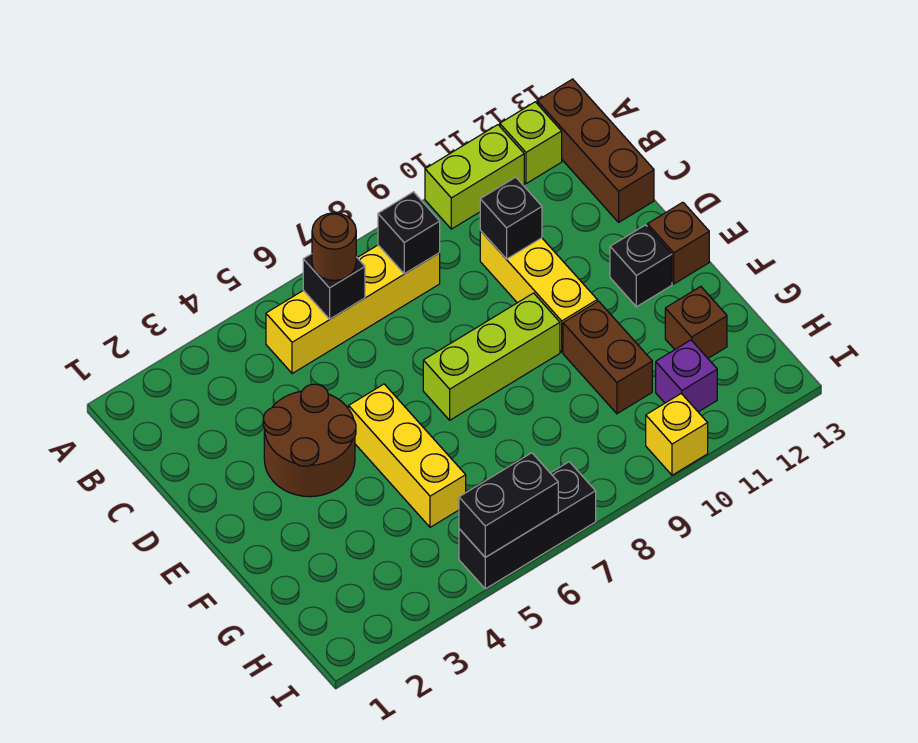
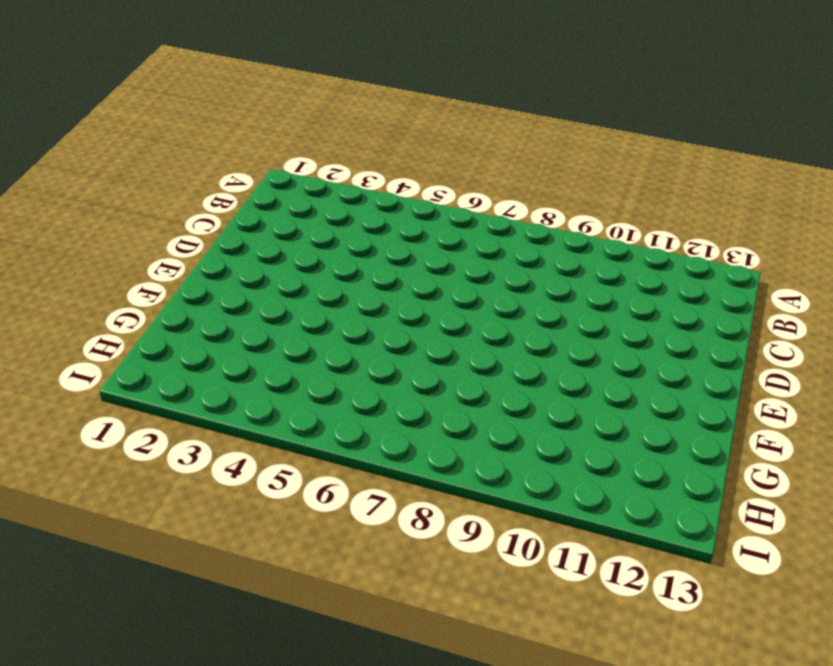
none -> lime 1x2 brick [425,125,524,229]
none -> lime 1x1 brick [500,102,562,184]
none -> brown 1x3 brick [537,79,654,222]

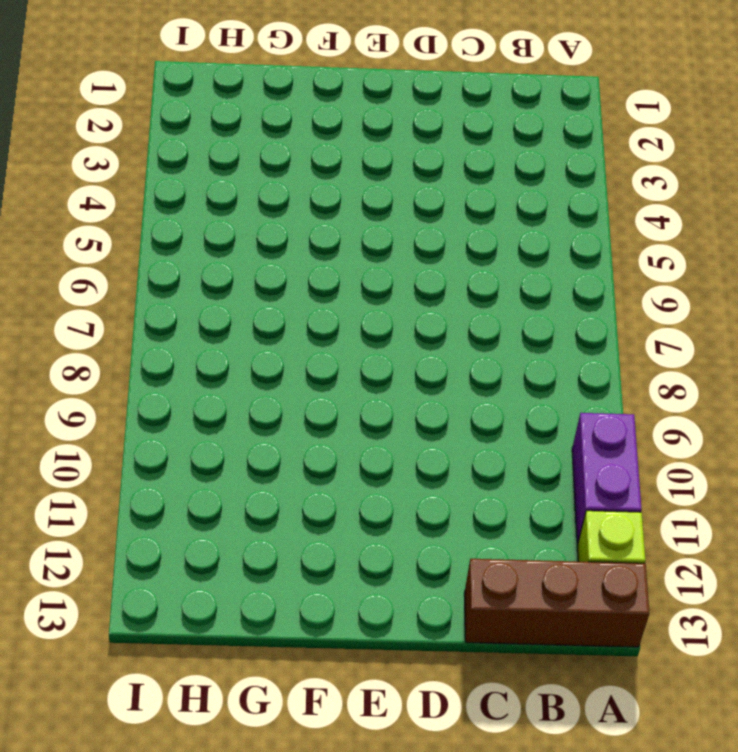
purple 1x2 brick [572,413,642,543] -> lime 1x2 brick [425,125,524,229]
none -> yellow 1x4 brick [266,245,440,374]
none -> yellow 1x3 brick [480,231,597,352]
none -> brown 2x2 round brick [263,384,356,497]

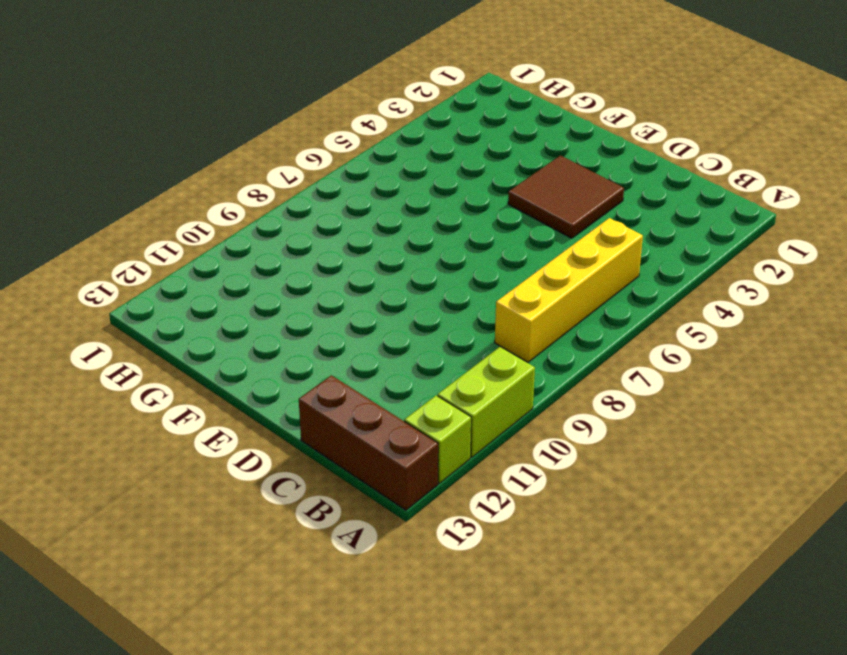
brown 2x2 tile [508,155,624,238] -> brown 2x2 round brick [263,384,356,497]
none -> yellow 1x3 brick [480,231,597,352]
none -> yellow 1x3 brick [349,384,466,527]
none -> lime 1x3 brick [423,293,560,420]

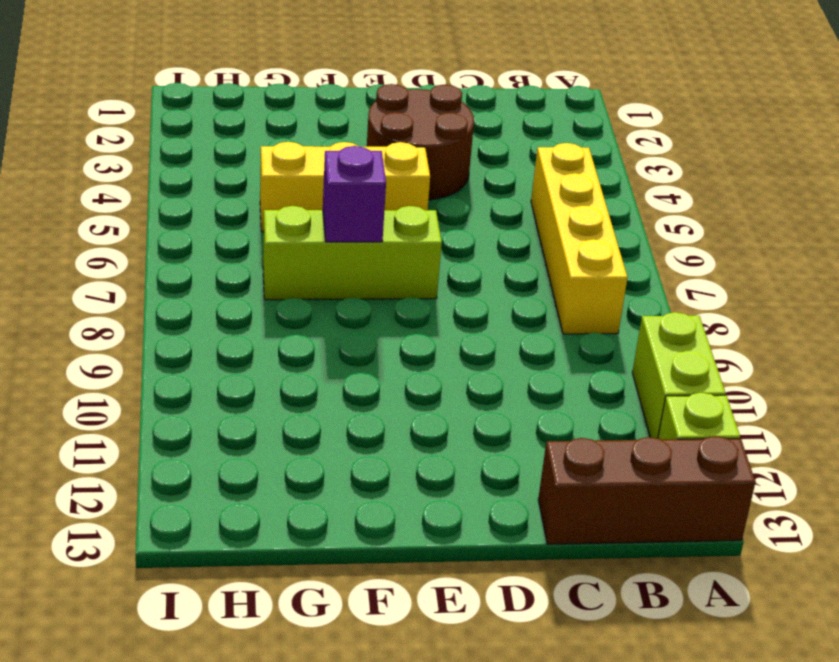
lime 1x3 brick [263,206,442,300] -> lime 1x3 brick turned to [423,293,560,420]
purple 1x1 brick [323,146,386,242] -> purple 1x1 brick moved to [656,340,717,412]
none -> yellow 1x3 brick [480,231,597,352]
none -> black 1x1 brick [610,225,672,307]
none -> brown 1x1 brick [647,202,709,284]

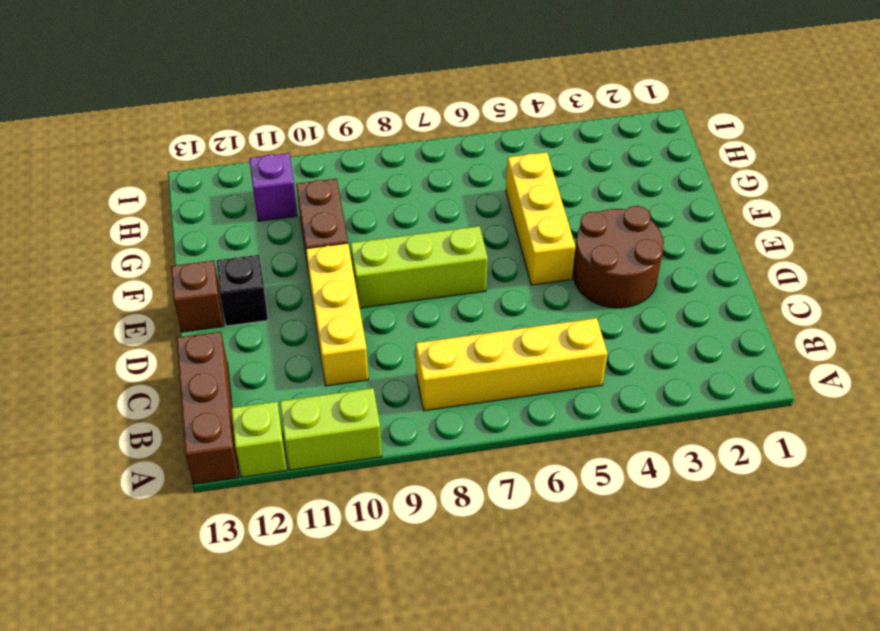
none -> brown 1x1 brick [665,287,727,358]
none -> black 1x3 brick [459,462,596,589]
none -> yellow 1x1 brick [646,393,708,475]

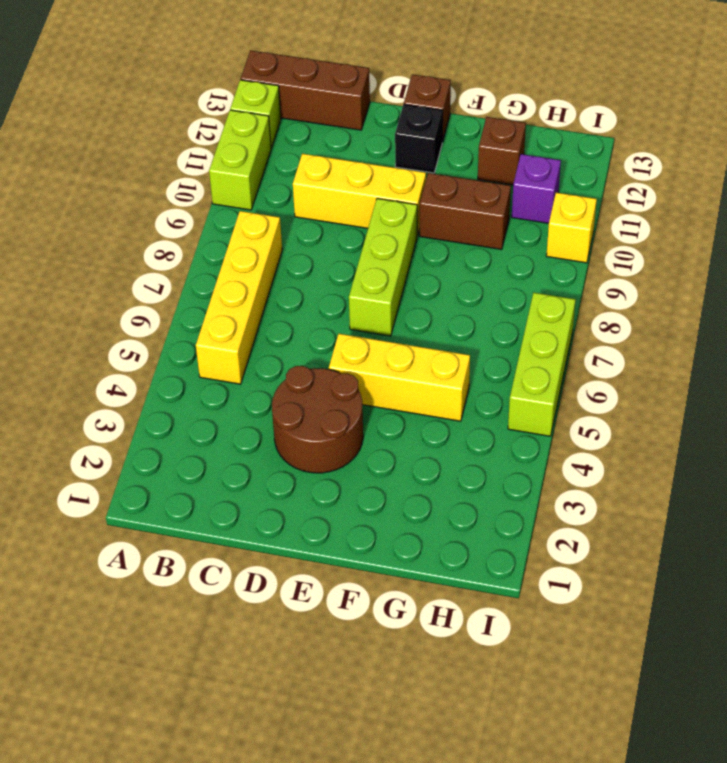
lime 1x3 brick [508,293,576,436] -> black 1x3 brick [459,462,596,589]
none -> black 1x1 brick [303,254,365,319]
none -> black 1x1 brick [378,192,440,274]
none -> black 1x1 brick [480,177,542,259]

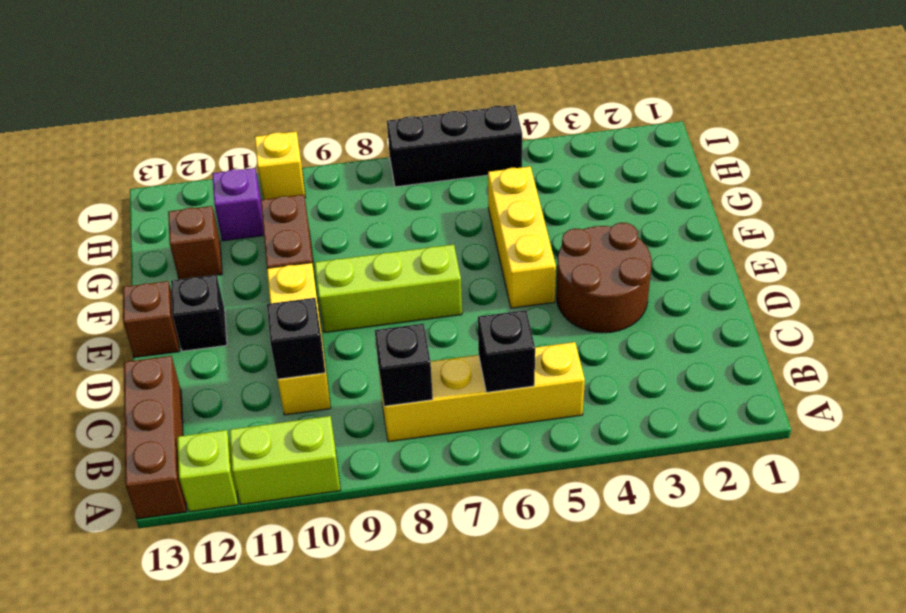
none -> black 1x2 brick [459,453,558,557]
none -> brown 1x1 round brick [312,213,356,281]

